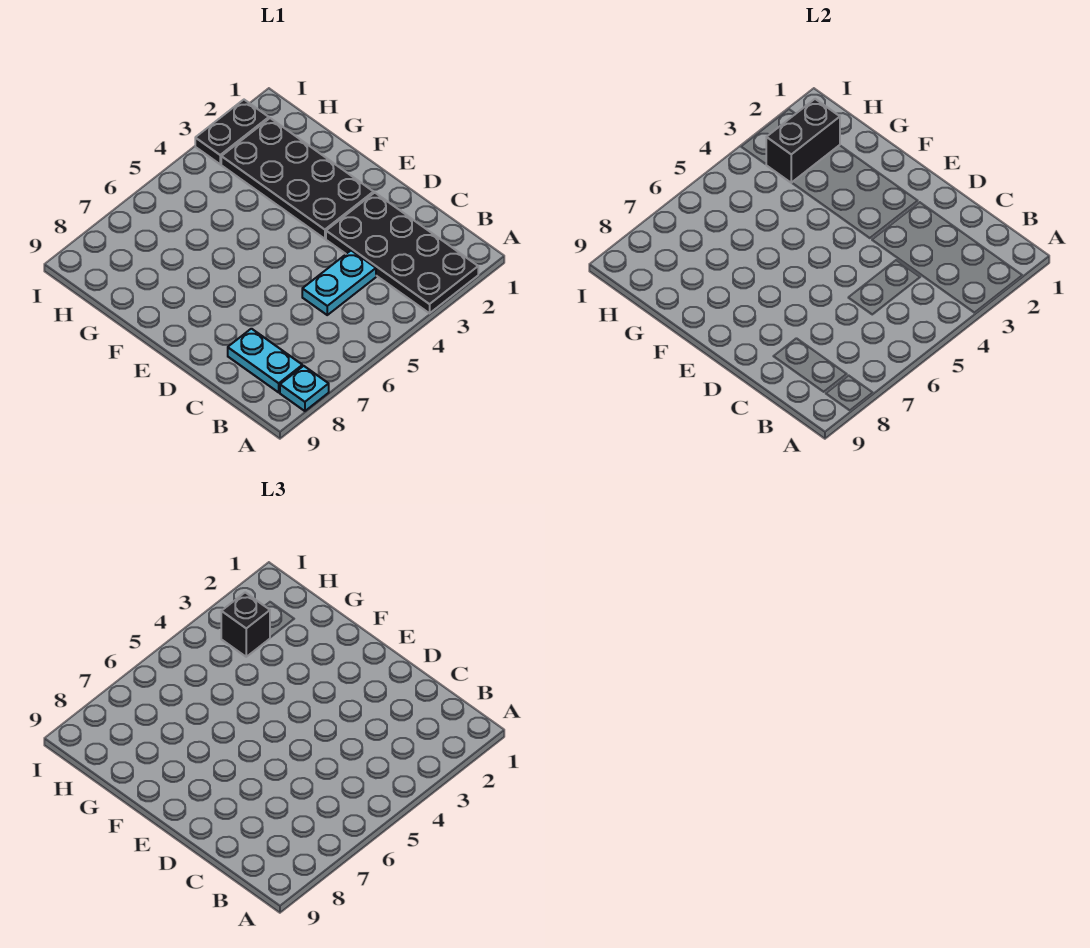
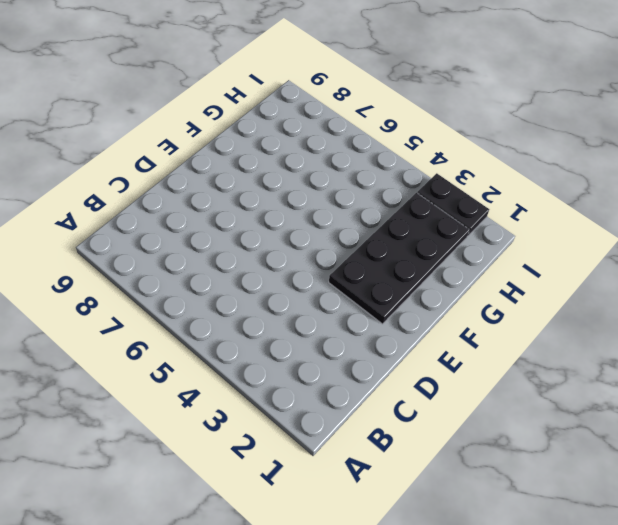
none -> black 2x4 plate [326,193,478,313]
none -> cyan 1x1 plate [280,366,329,411]

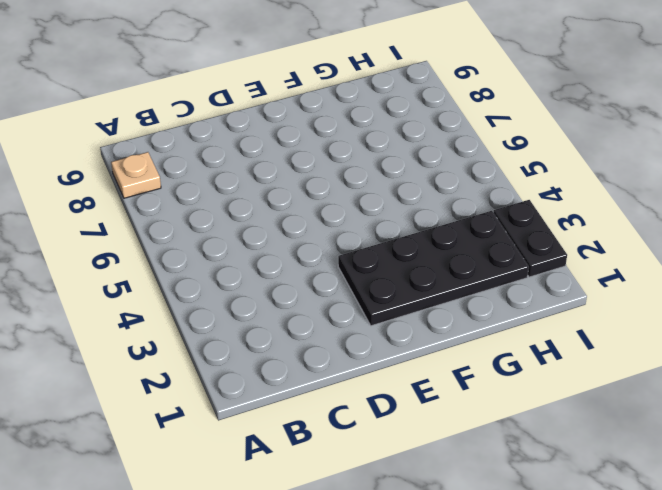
tan 1x1 plate [111,152,161,198] -> cyan 1x1 plate [280,366,329,411]
none -> black 2x4 plate [326,193,478,313]
none -> cyan 1x2 plate [228,329,302,392]

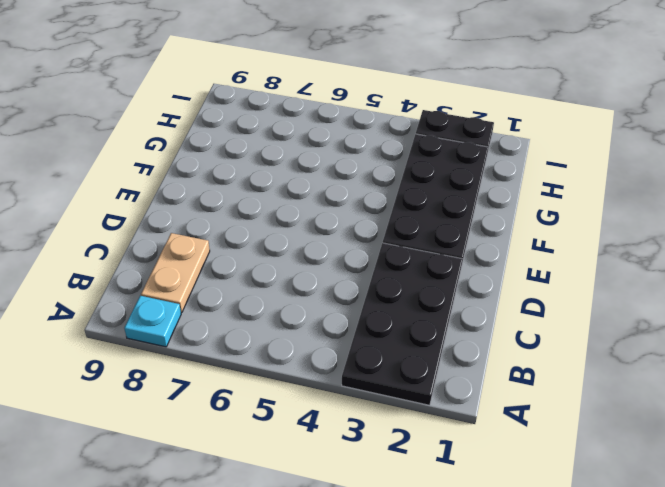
tan 1x2 plate [141,233,210,313] -> cyan 1x2 plate [228,329,302,392]
none -> cyan 1x2 plate [302,250,376,315]
none -> black 1x2 brick [766,99,840,183]

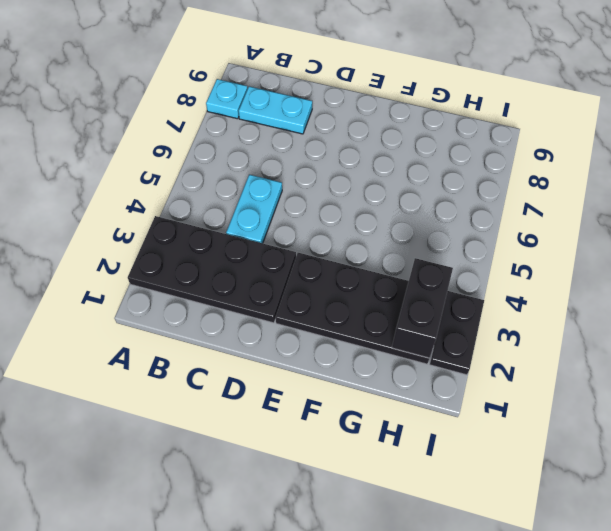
none -> black 1x1 brick [221,592,270,657]

